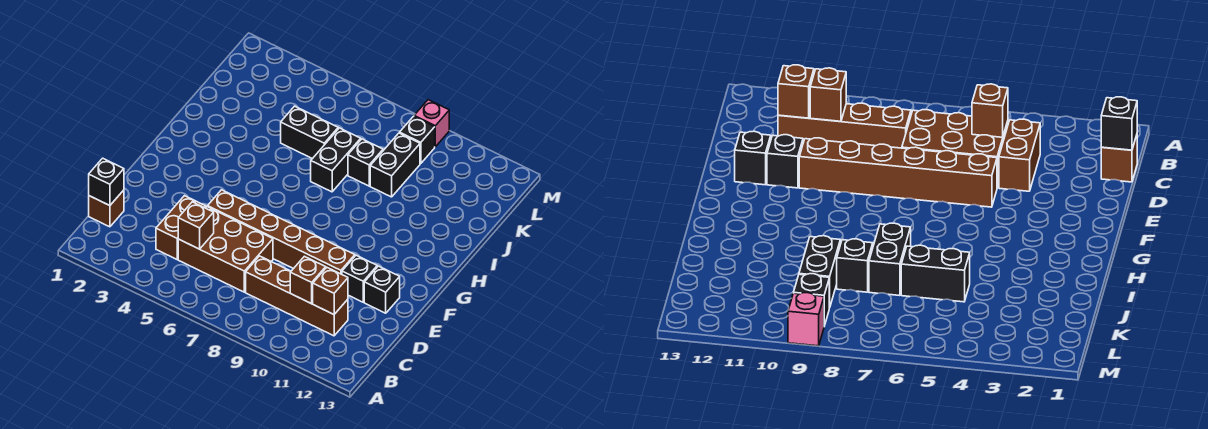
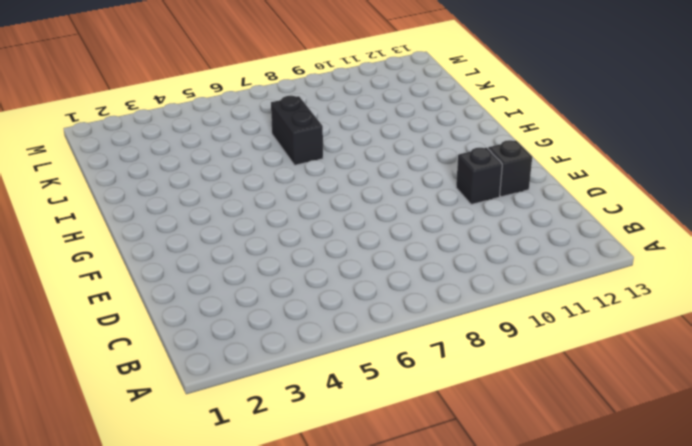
none -> brown 1x1 brick [89,190,124,227]
none -> brown 1x2 brick [156,196,206,259]
none -> brown 2x3 brick [178,207,273,292]

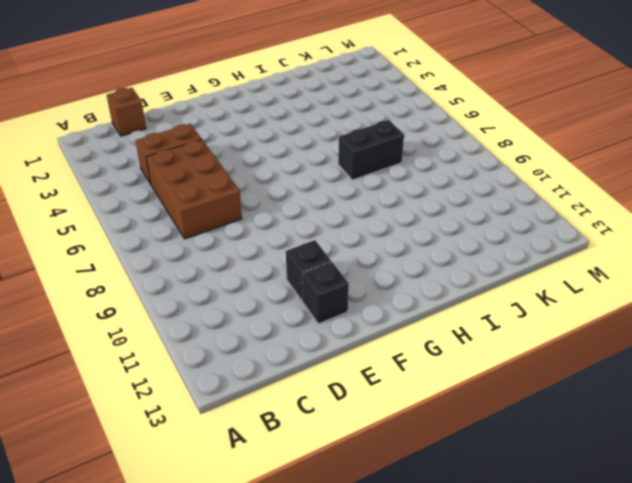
none -> brown 1x4 brick [246,256,348,336]
none -> brown 1x6 brick [208,190,355,274]
none -> black 1x2 brick [281,106,338,159]

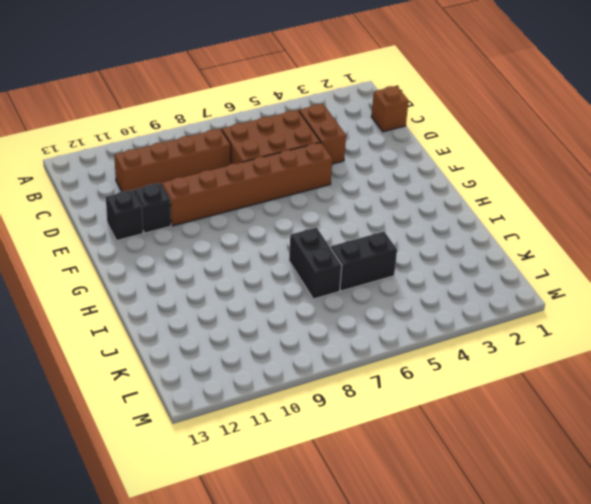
none -> black 1x1 brick [348,139,383,186]
none -> black 1x2 brick [370,133,420,197]
none -> black 1x1 brick [400,116,435,164]

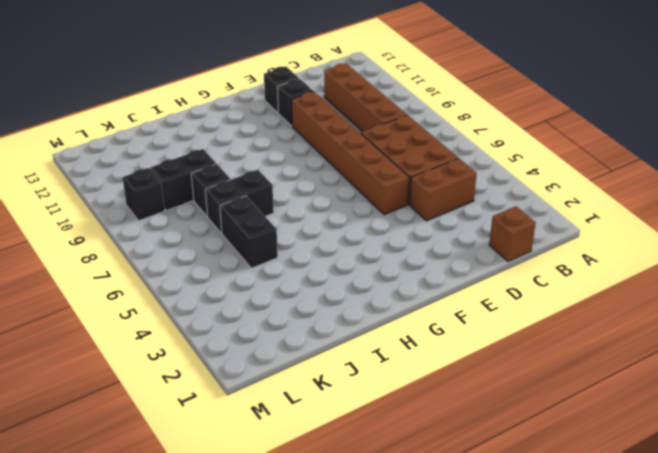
none -> pink 1x1 brick [414,100,449,147]
none -> black 1x1 brick [89,158,124,206]
none -> brown 1x1 brick [178,202,214,249]

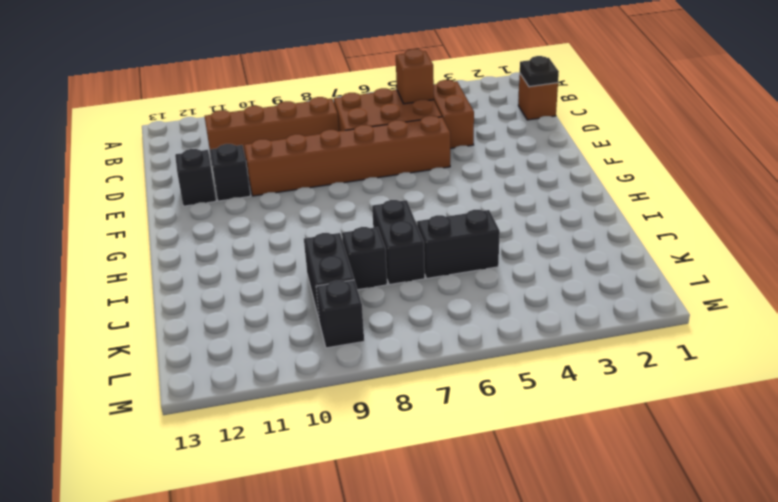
black 1x1 plate [520,56,559,87] -> black 1x1 brick [89,158,124,206]
none -> pink 1x1 brick [414,100,449,147]
none -> brown 1x1 brick [290,256,326,304]
none -> brown 1x1 brick [313,268,348,314]

